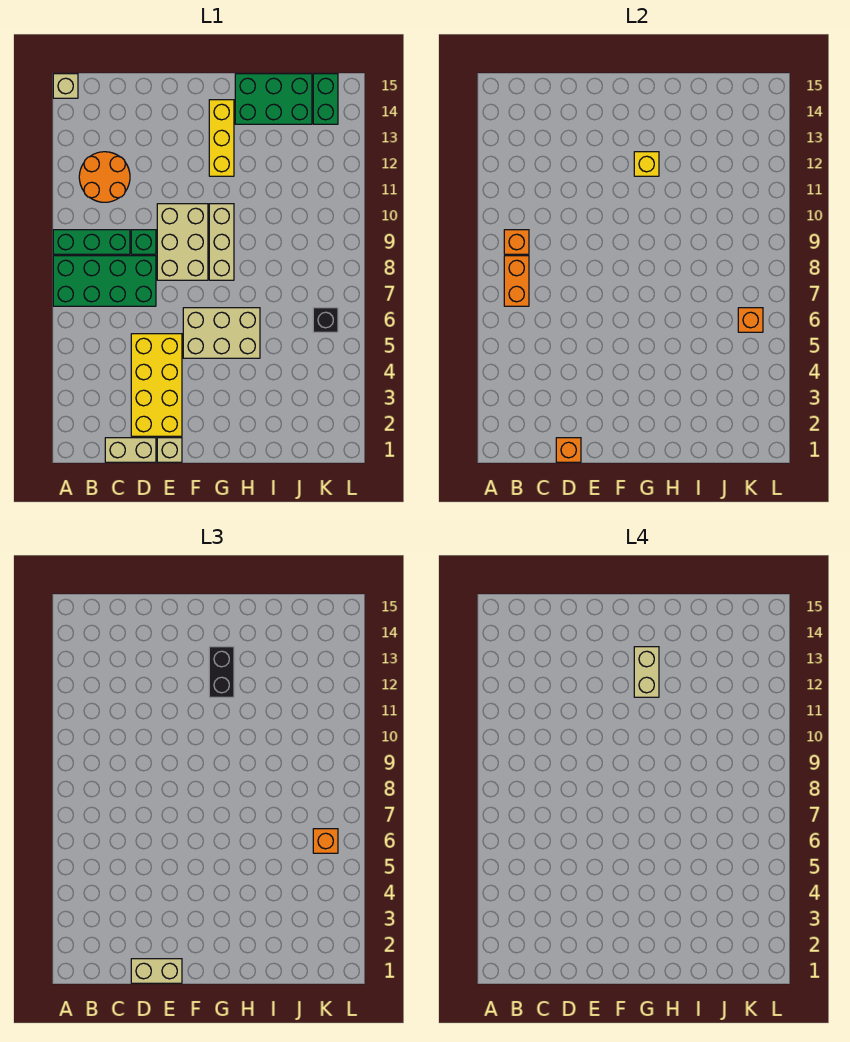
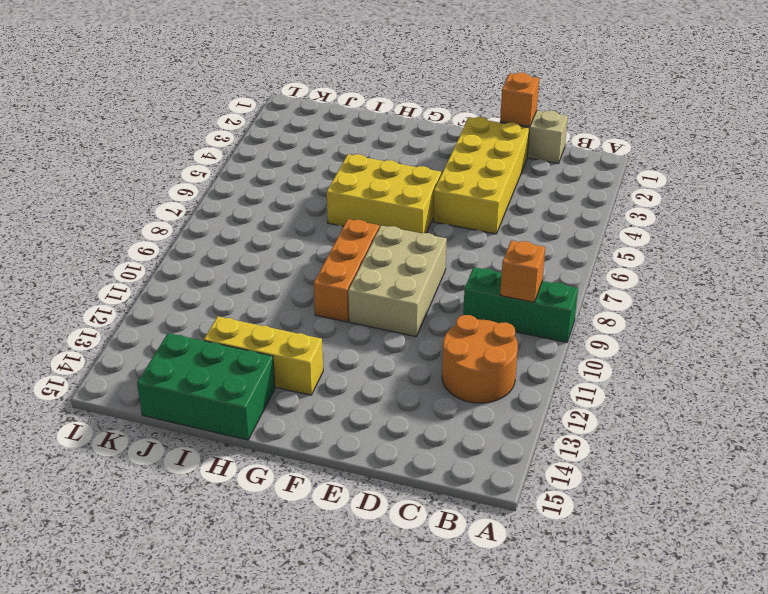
yellow 2x3 brick [327,154,441,233] -> tan 2x3 brick [183,308,260,358]
orange 1x3 brick [314,219,379,322] -> tan 1x3 brick [209,204,234,280]
yellow 1x3 brick [204,316,323,395] -> yellow 1x3 brick turned to [209,100,234,176]
none -> green 2x4 brick [53,256,156,306]
none -> tan 1x1 brick [53,74,78,98]
none -> green 1x1 brick [131,230,156,254]

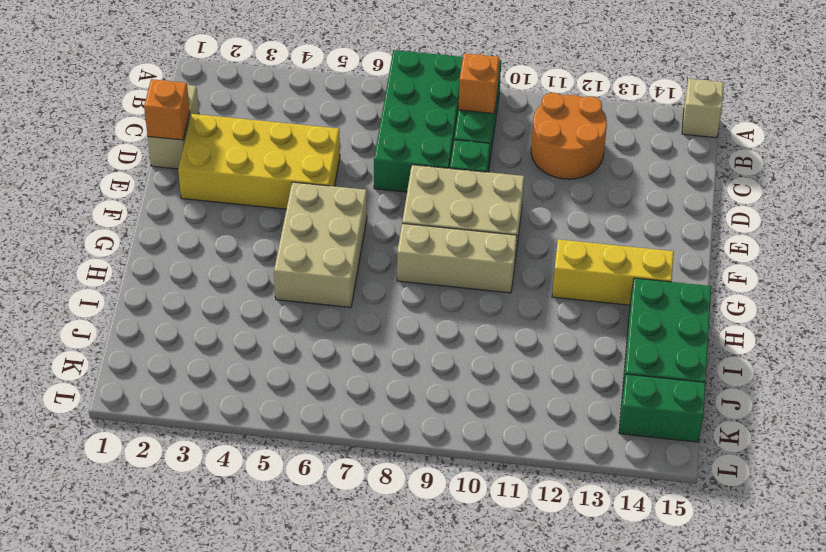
none -> tan 1x1 brick [157,438,182,462]
none -> black 1x1 brick [313,308,338,332]
none -> orange 1x2 brick [504,256,529,306]

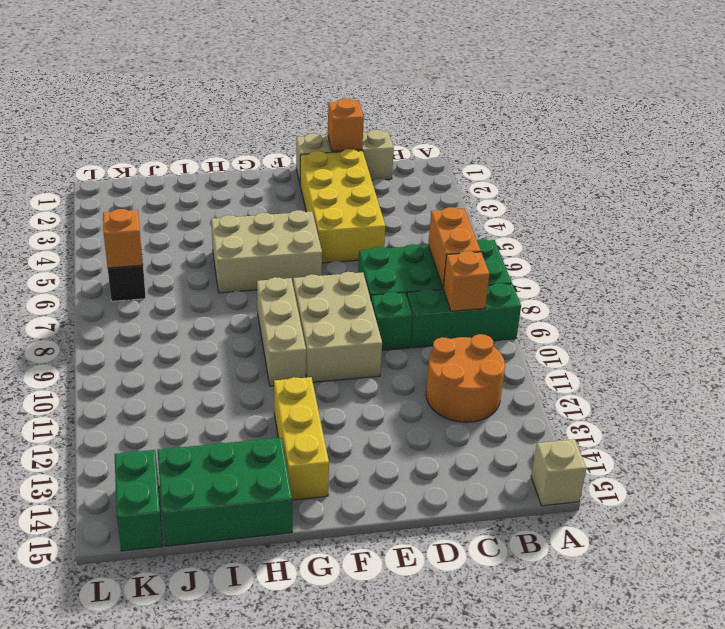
none -> yellow 1x1 brick [634,152,659,176]
none -> tan 1x2 brick [131,959,182,983]
none -> black 1x2 brick [209,647,234,697]

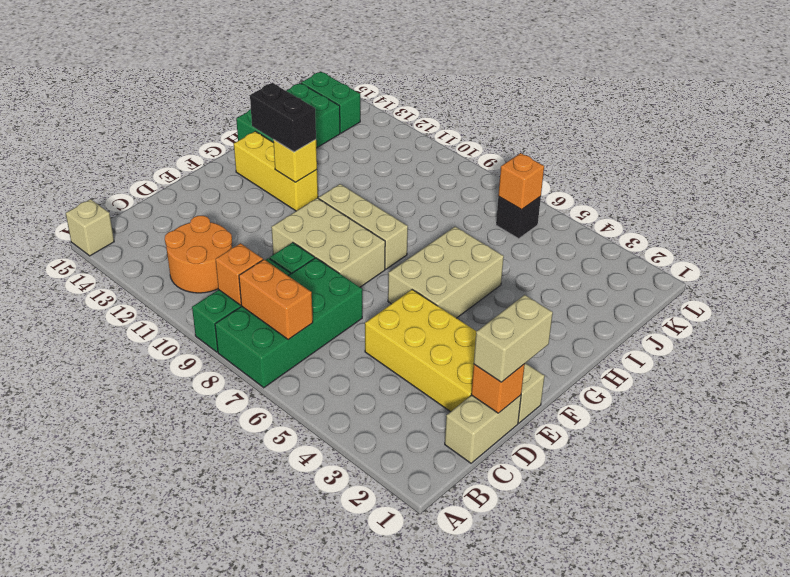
none -> orange 1x1 brick [313,829,338,853]
none -> tan 1x2 brick [634,647,659,697]

